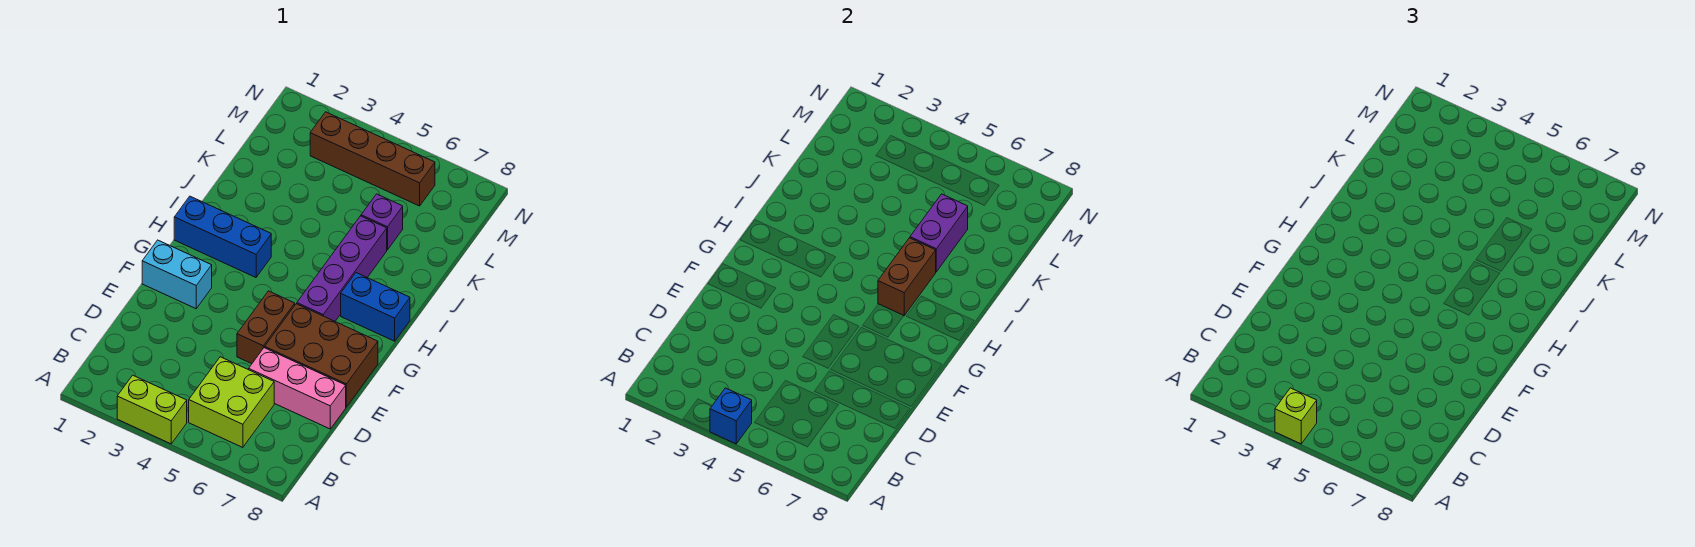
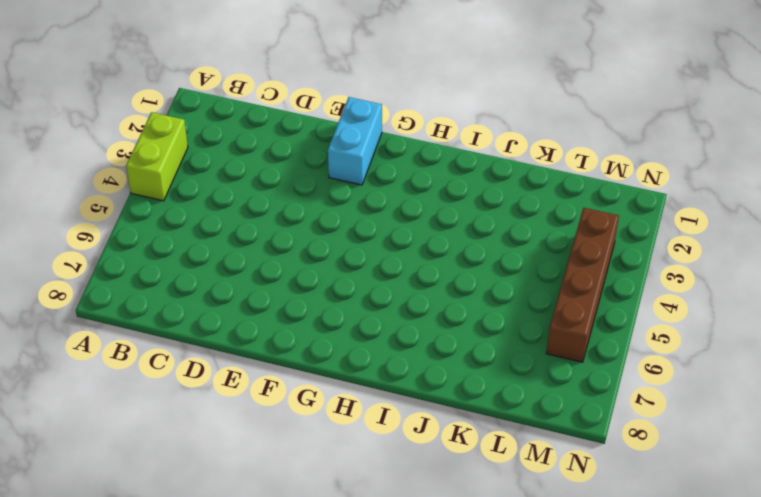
none -> lime 2x2 brick [189,357,274,447]
none -> pink 1x3 brick [249,348,346,429]
none -> brown 1x2 brick [237,291,295,364]

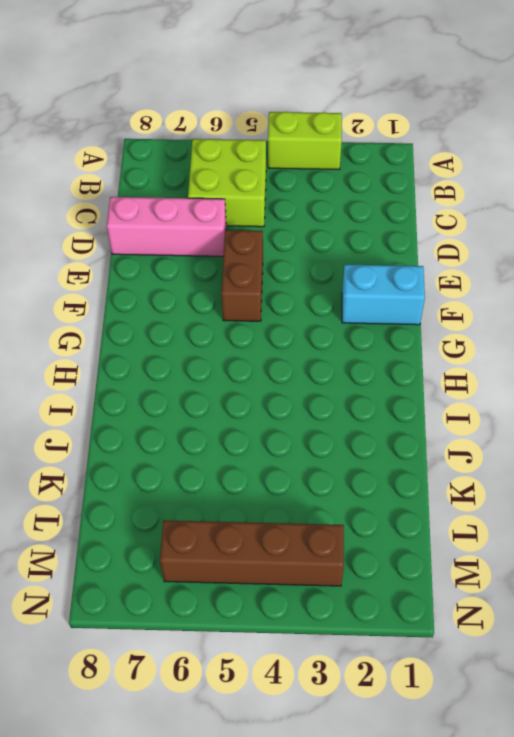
none -> brown 2x3 brick [265,304,378,407]
none -> purple 1x4 brick [297,216,387,321]
none -> blue 1x3 brick [174,196,271,277]

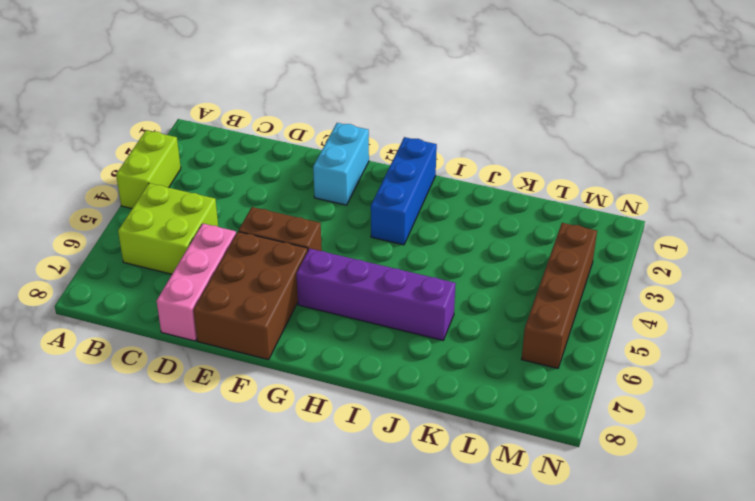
none -> blue 1x2 brick [341,273,410,341]
none -> purple 1x1 brick [361,194,403,250]
none -> blue 1x1 brick [710,388,752,444]

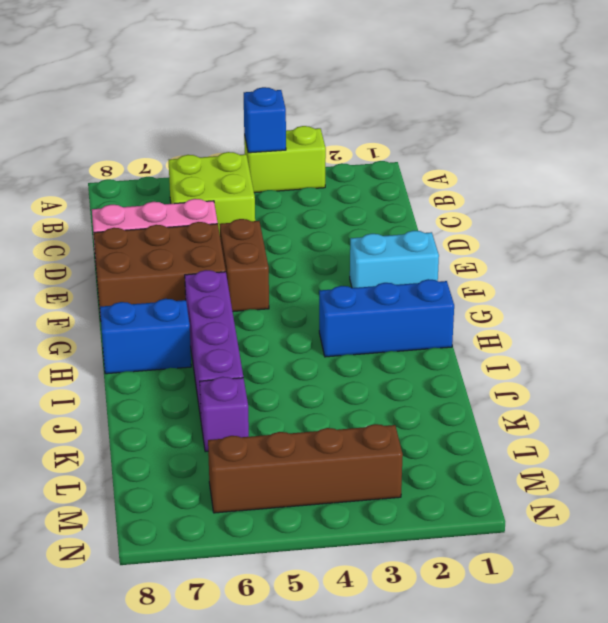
none -> brown 1x2 brick [878,238,936,316]
none -> purple 1x2 brick [910,194,968,272]
none -> lime 1x1 brick [1275,388,1317,444]

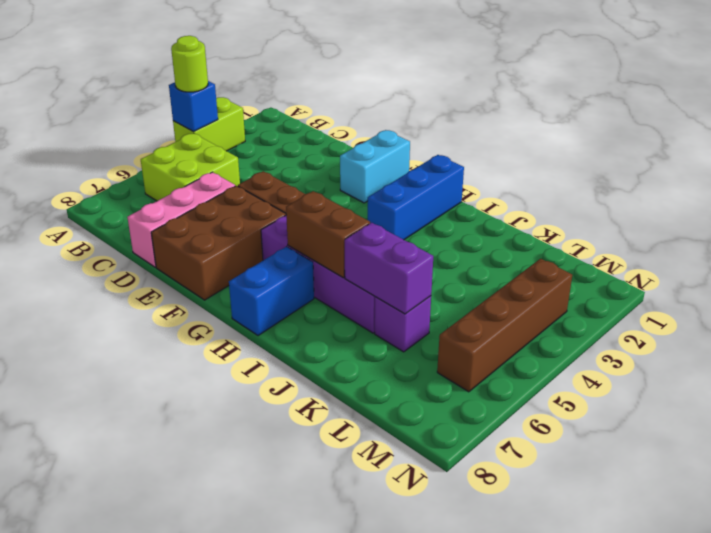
lime 1x1 round brick [171,36,208,92] -> lime 1x1 brick [1275,388,1317,444]

